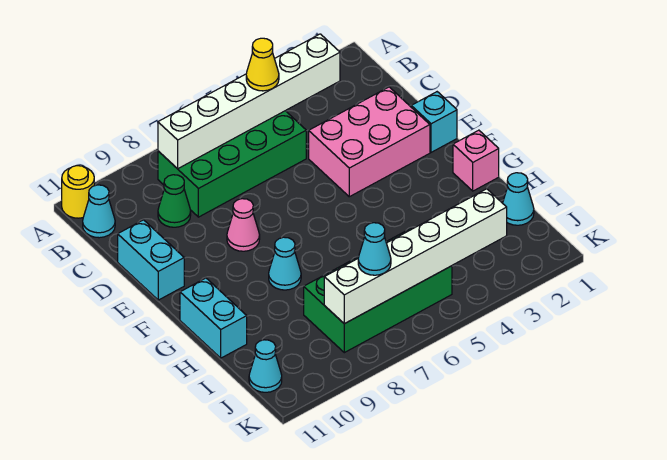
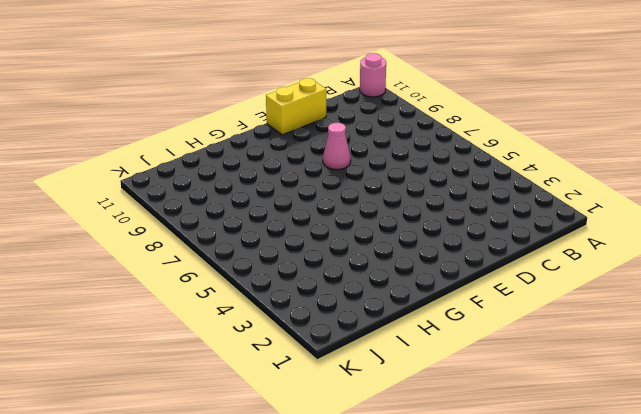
pink 1x1 round brick [360,53,386,97] -> yellow 1x1 round brick [62,166,94,218]
yellow 1x2 brick [266,78,326,135] -> cyan 1x2 brick [118,220,184,300]
none -> green 2x4 brick [158,111,306,217]
none -> cyan 1x1 cone [83,185,115,238]
none -> green 1x1 cone [158,175,191,227]

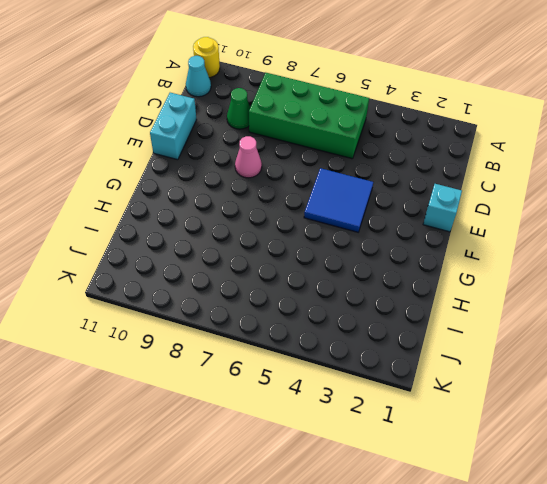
blue 2x2 tile [304,168,373,232] -> pink 2x3 brick [309,87,430,197]
none -> pink 1x1 brick [453,130,499,191]
none -> cyan 1x1 cone [269,237,301,290]
none -> cyan 1x2 brick [180,278,247,358]

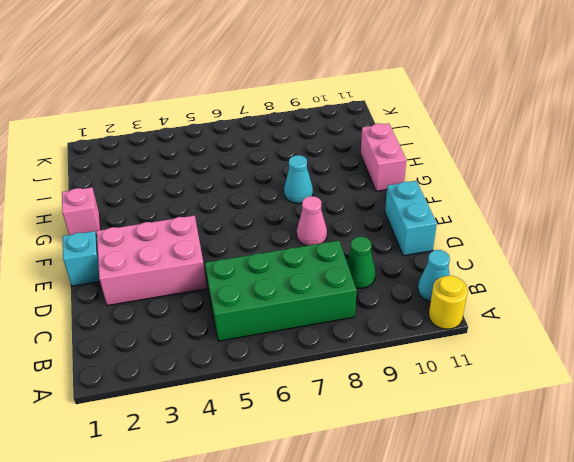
pink 1x2 brick [361,123,406,191] -> cyan 1x2 brick [180,278,247,358]
none -> cyan 1x1 cone [503,173,534,225]
none -> green 2x4 brick [304,228,452,353]
none -> cyan 1x1 cone [249,340,282,392]

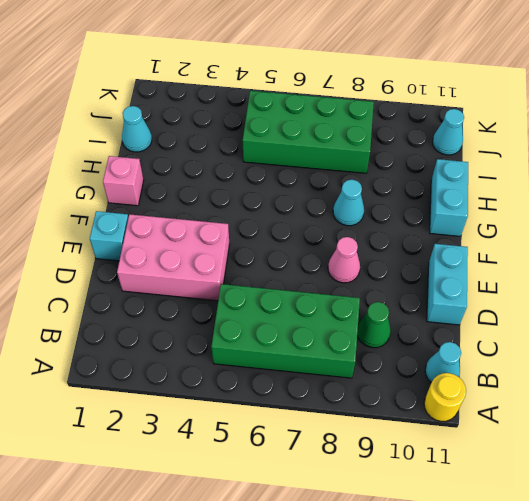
none -> white 1x6 brick [158,34,340,169]
none -> white 1x6 brick [324,189,507,324]
none -> yellow 1x1 cone [246,38,279,91]

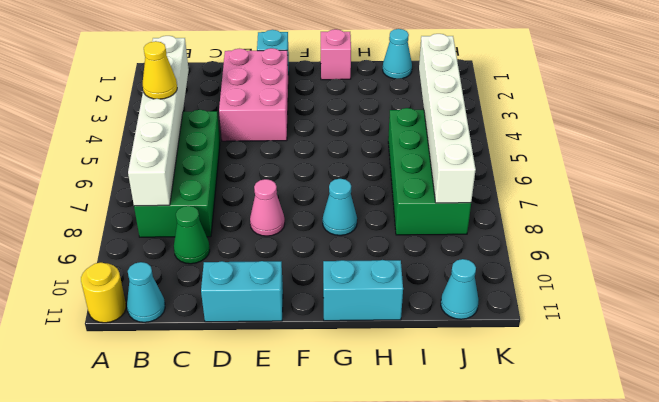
none -> cyan 1x1 cone [358,223,391,275]

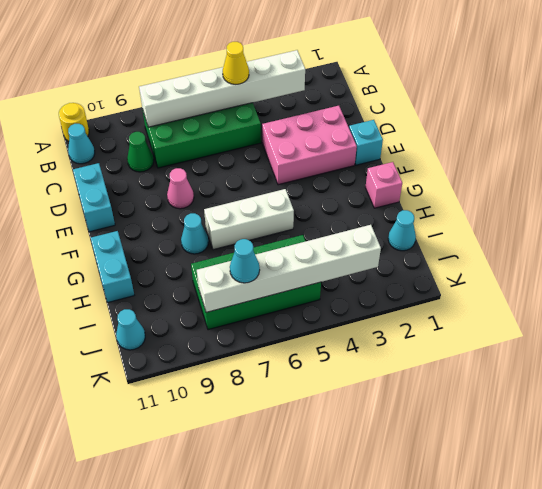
white 1x3 brick [204,189,294,250] -> none

